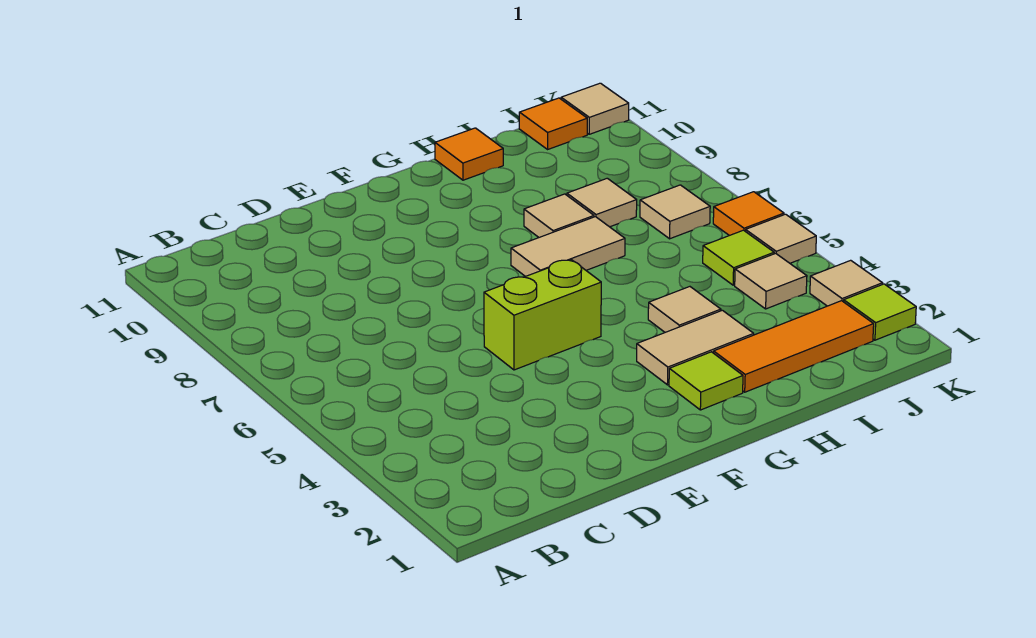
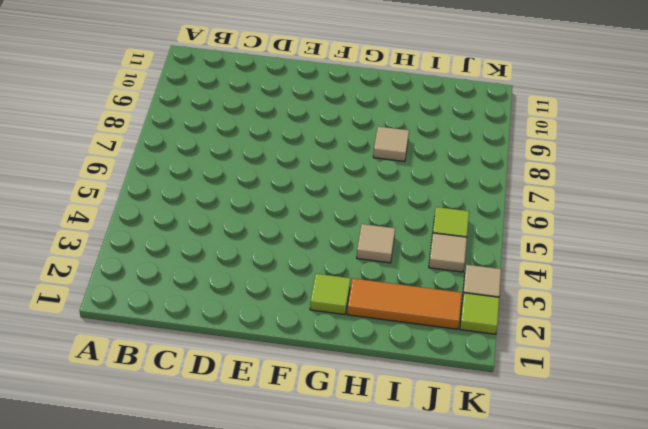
none -> lime 1x2 brick [484,260,601,370]
none -> tan 1x2 tile [637,310,754,385]
none -> tan 1x2 tile [511,217,625,277]

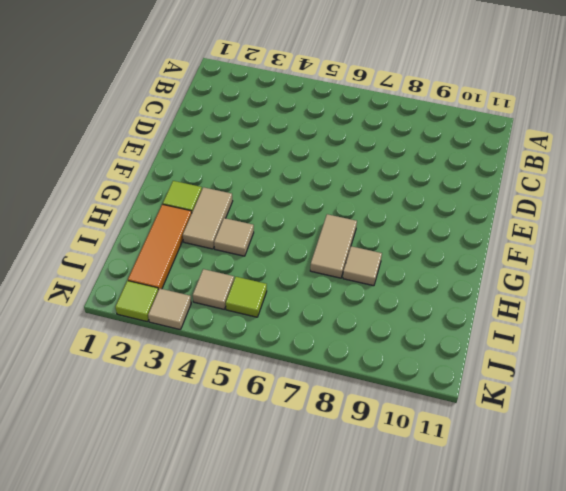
none -> lime 1x2 brick [484,260,601,370]
none -> orange 1x1 tile [435,128,503,180]
none -> tan 1x1 tile [567,178,637,227]

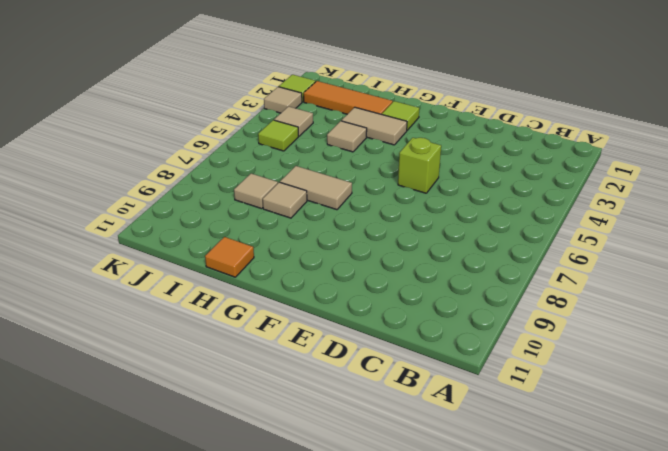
lime 1x1 brick [398,138,441,193] -> lime 1x2 brick [484,260,601,370]
none -> tan 1x1 tile [640,185,710,239]
none -> orange 1x1 tile [519,98,587,149]
none -> tan 1x1 tile [745,214,816,263]

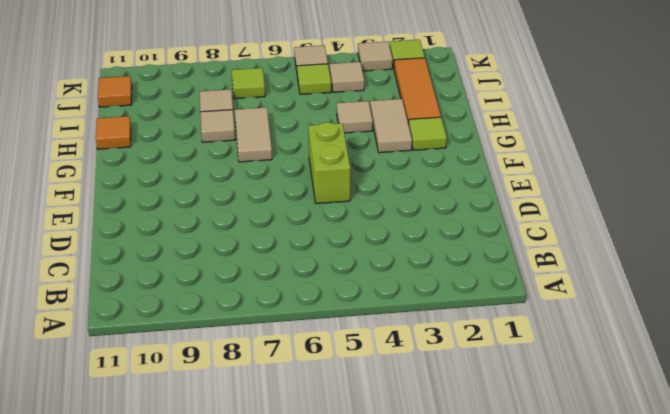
lime 1x1 tile [232,68,265,99] -> tan 1x1 tile [640,185,710,239]
none -> orange 1x1 tile [713,192,784,236]
none -> tan 1x1 tile [561,83,629,134]

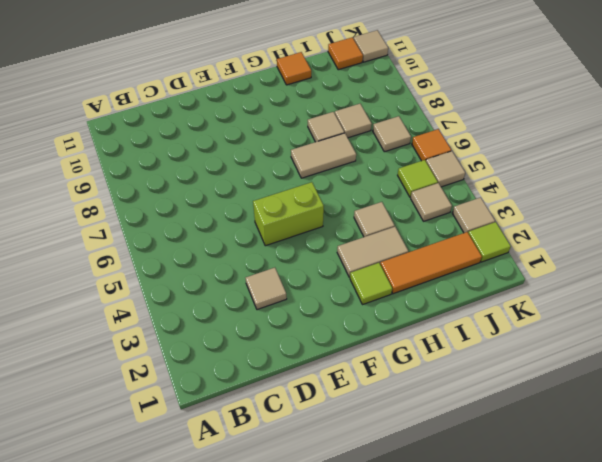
tan 1x1 tile [246,268,287,310] -> none

